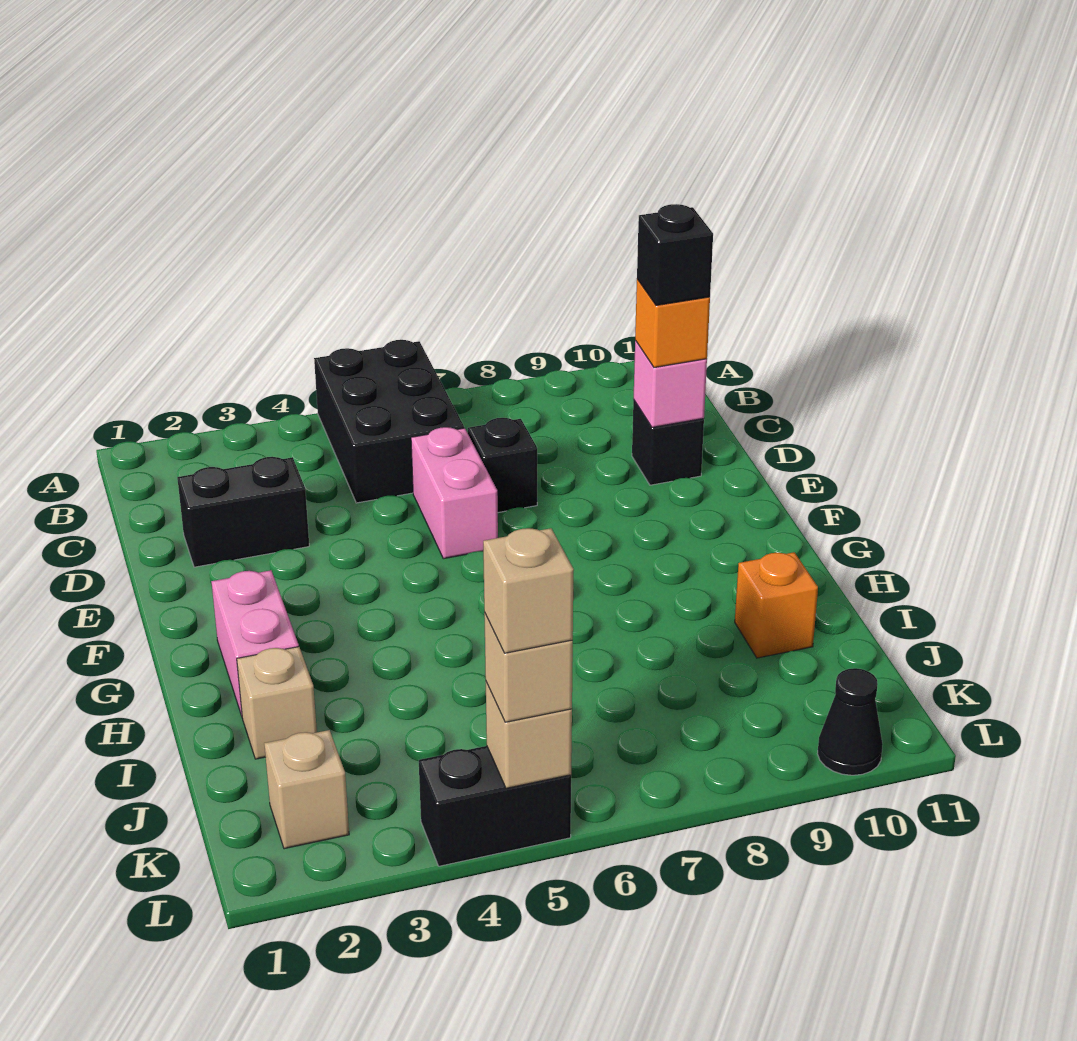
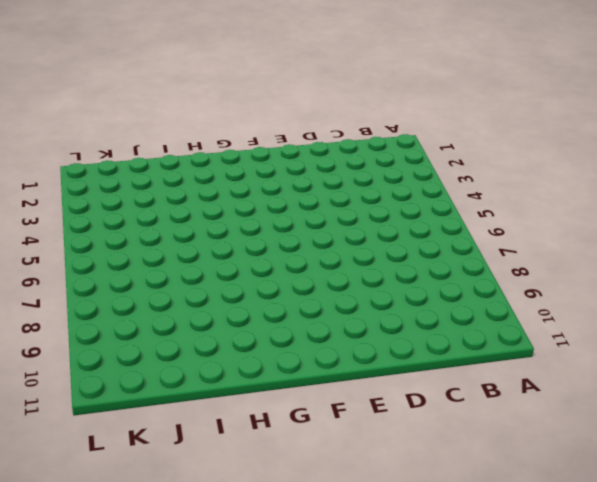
none -> black 2x3 brick [314,340,464,503]
none -> black 1x2 brick [177,457,309,567]
none -> pink 1x2 brick [411,427,498,559]

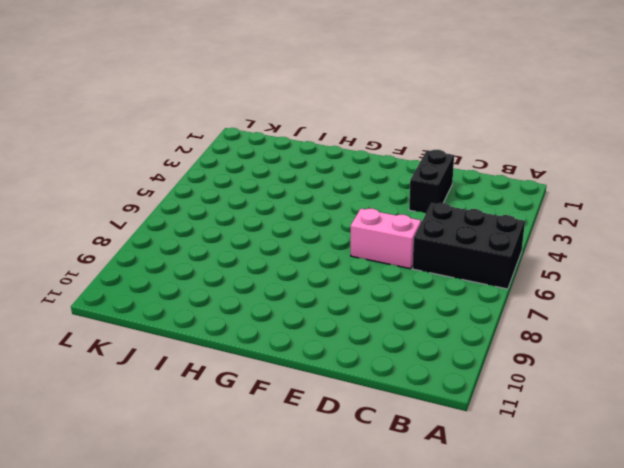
none -> black 1x1 brick [468,418,537,513]
none -> black 1x1 brick [632,400,704,485]
none -> pink 1x2 brick [211,570,299,716]

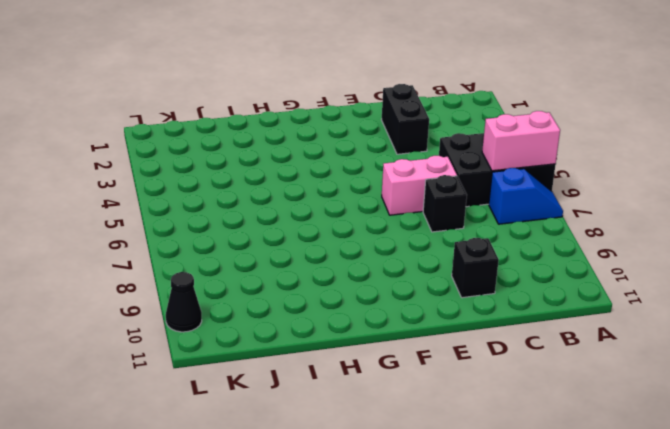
pink 1x2 brick [482,111,560,171] -> pink 1x2 brick moved to [211,570,299,716]
blue 1x2 slope [489,168,563,224] -> none
none -> tan 1x1 brick [237,647,317,759]
none -> orange 1x1 brick [735,552,818,658]
none -> tan 1x1 brick [264,730,349,849]

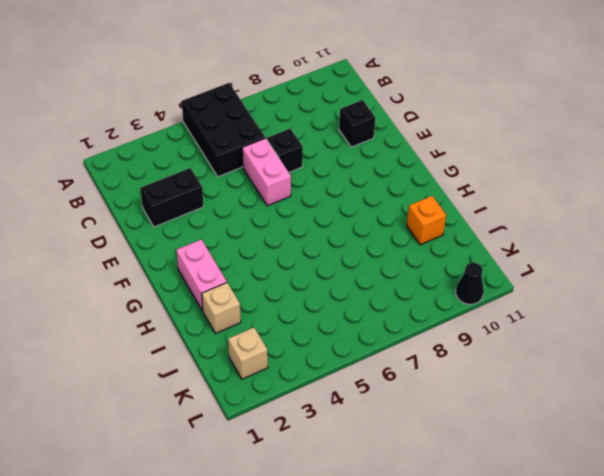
none -> black 1x2 brick [419,746,571,866]
none -> pink 1x1 brick [633,340,707,427]
none -> tan 1x1 brick [486,682,572,788]

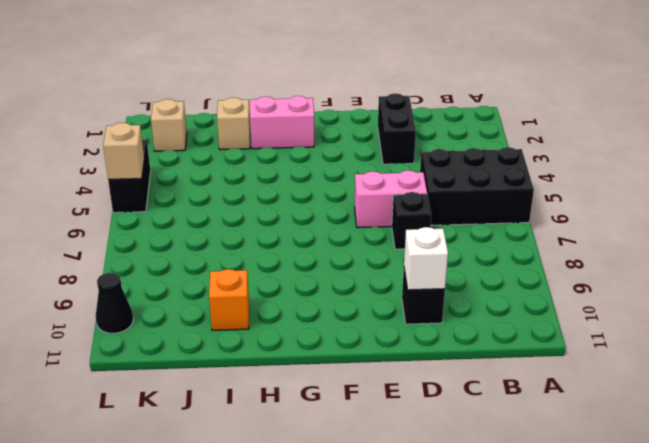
white 1x1 brick [404,227,448,290] -> pink 1x1 brick [633,340,707,427]
none -> orange 1x1 brick [635,279,710,368]
none -> tan 1x1 brick [484,612,573,722]
none -> black 1x1 brick [637,204,713,306]

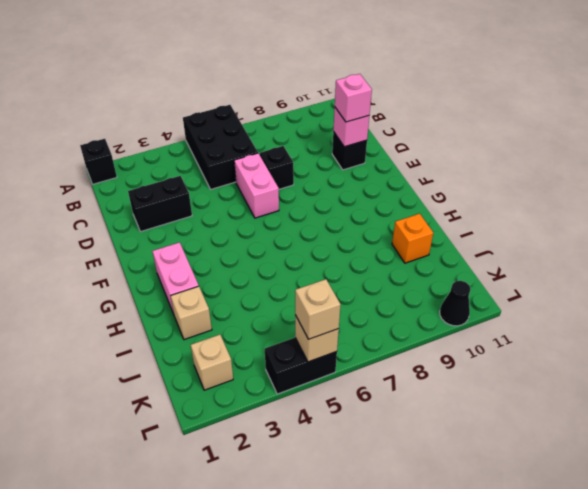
black 1x1 brick [80,139,117,184] -> black 1x1 brick moved to [637,204,713,306]
pink 1x1 brick [335,74,372,122] -> orange 1x1 brick [635,279,710,368]
none -> tan 1x1 brick [483,528,574,653]

